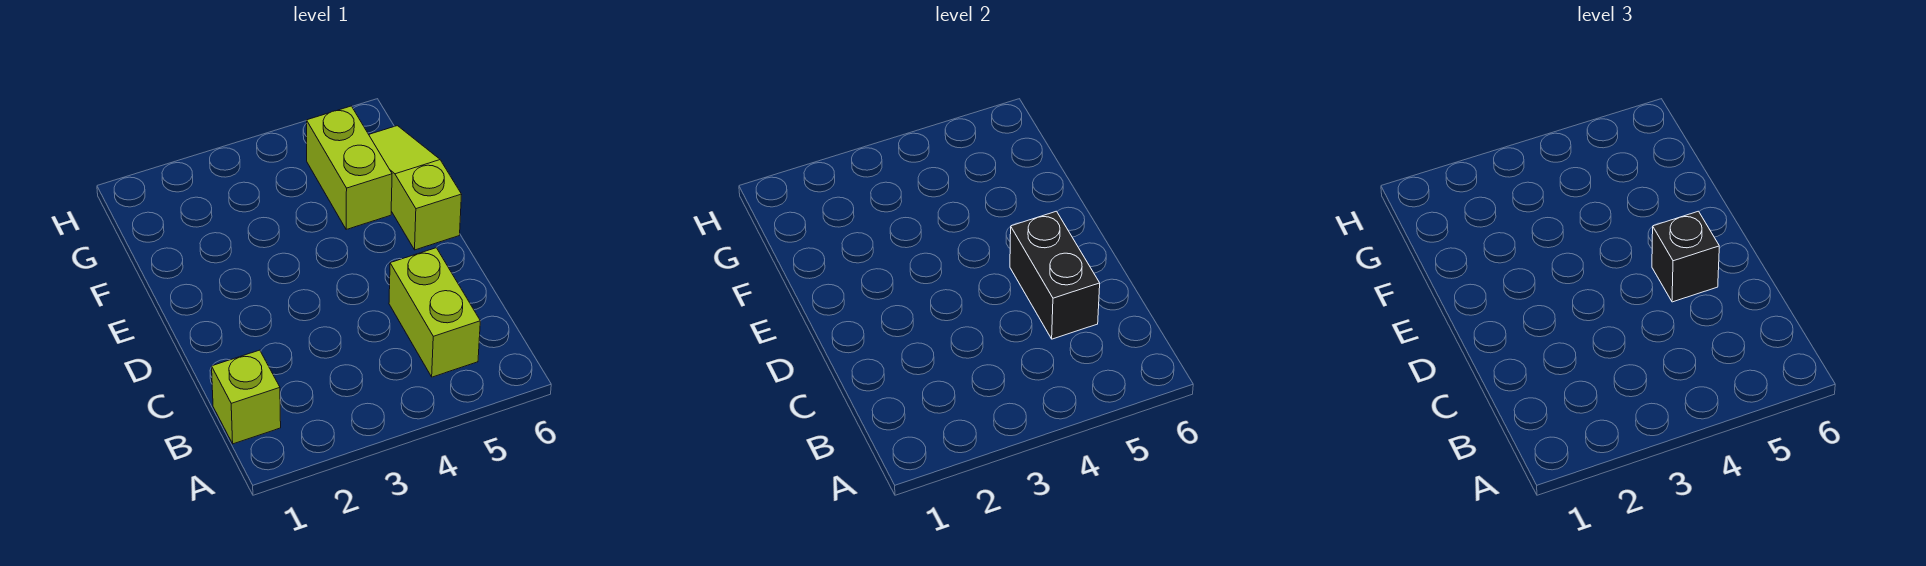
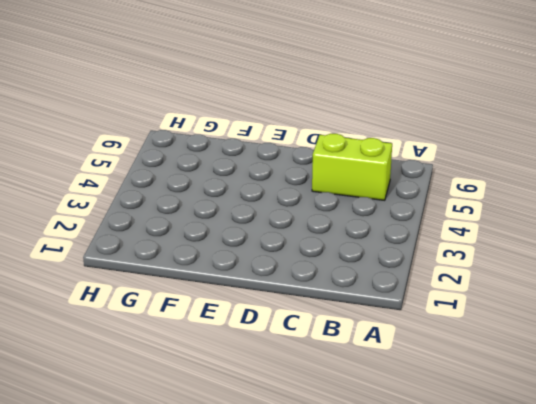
none -> lime 1x1 brick [212,350,281,444]
none -> lime 1x3 slope [369,126,462,250]

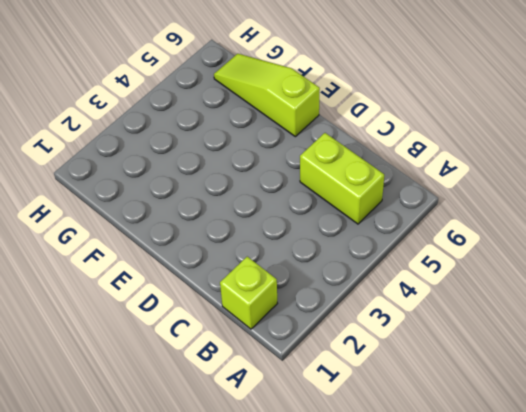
none -> lime 1x2 brick [307,106,392,230]
none -> black 1x2 brick [1010,211,1100,339]

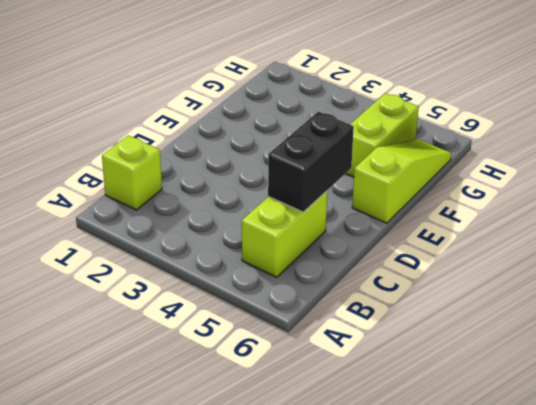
none -> black 1x1 brick [1652,211,1719,302]

